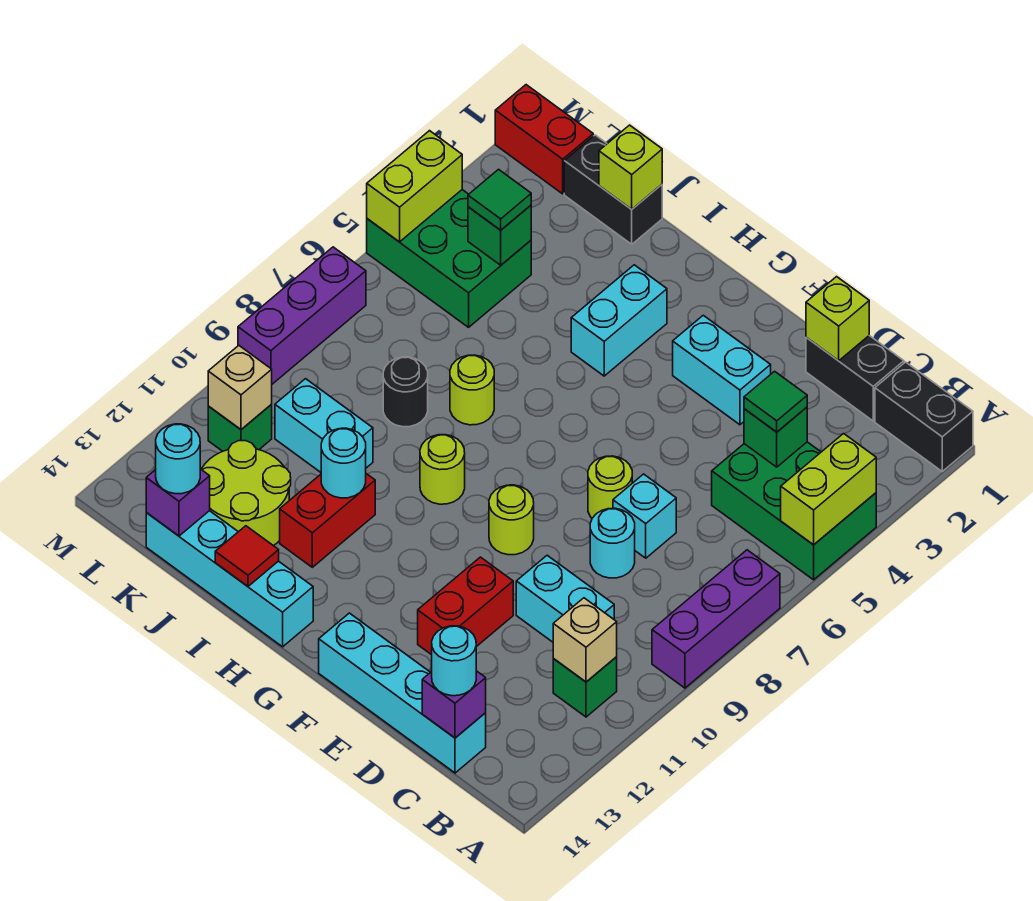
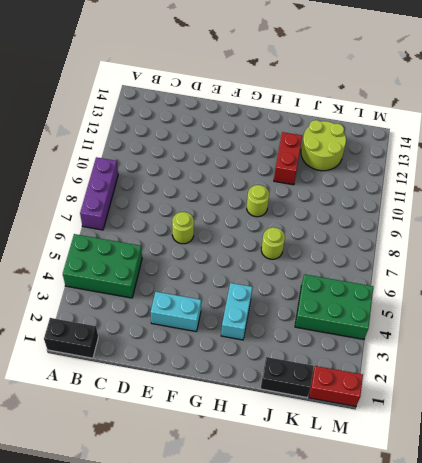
none -> green 1x1 brick [553,657,617,717]
none -> black 1x2 brick [806,336,904,421]
none -> cyan 1x2 brick [516,555,614,642]
none -> cyan 1x4 brick [319,613,486,773]

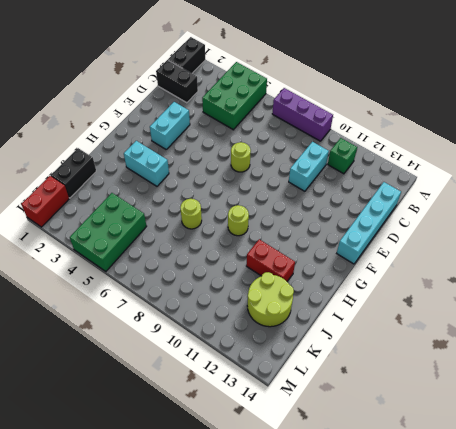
black 1x2 brick [156,60,198,103] -> black 1x2 brick turned to [806,336,904,421]
none -> cyan 1x1 brick [613,474,676,558]
none -> cyan 1x1 round brick [590,508,635,578]
none -> red 1x2 brick [418,557,513,655]
none -> lime 1x1 round brick [489,485,534,555]

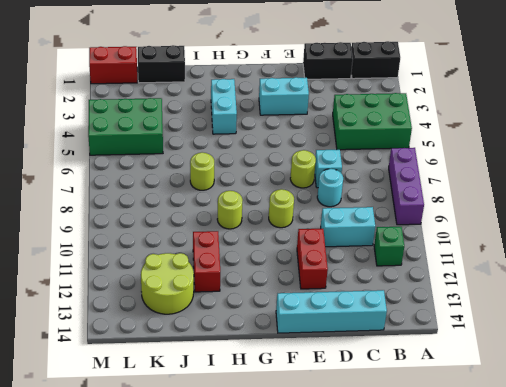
none -> cyan 1x4 brick [146,511,313,647]
none -> black 1x1 round brick [383,357,428,427]
none -> cyan 1x2 brick [275,379,373,472]
none -> green 1x1 brick [208,405,272,451]

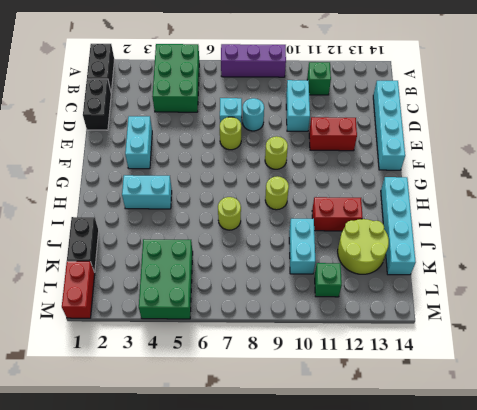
none -> black 1x1 round brick [383,357,428,427]
none -> purple 1x3 brick [238,247,366,384]
none -> lime 1x2 brick [781,434,876,545]
none -> tan 1x1 brick [553,598,617,682]

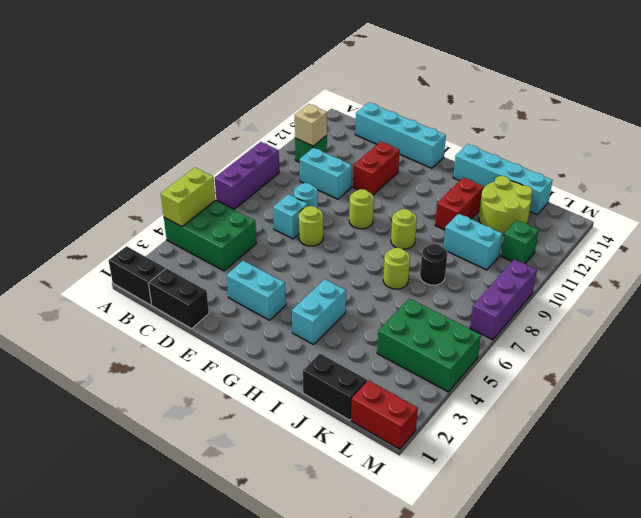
none -> green 1x1 brick [744,407,807,467]
none -> purple 1x1 brick [422,671,486,738]
none -> lime 1x1 brick [806,277,869,361]
none -> cyan 1x1 round brick [321,428,366,498]

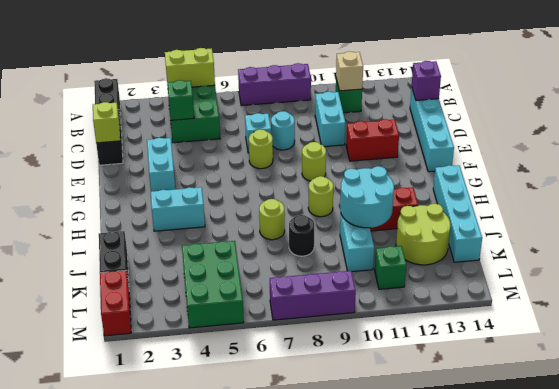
cyan 2x2 round brick [340,166,394,228] -> cyan 1x1 round brick [321,428,366,498]
none -> red 1x1 tile [215,526,279,586]
none -> lime 1x1 brick [599,125,662,209]
none -> green 1x1 brick [468,205,531,265]
none -> purple 1x1 brick [146,469,210,536]

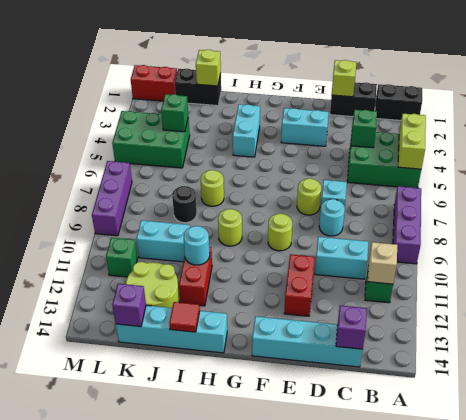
none -> tan 1x1 brick [208,346,272,429]
none -> lime 1x2 brick [367,131,462,242]
none -> green 1x1 tile [744,371,807,432]
none -> cyan 1x1 round brick [432,626,476,696]

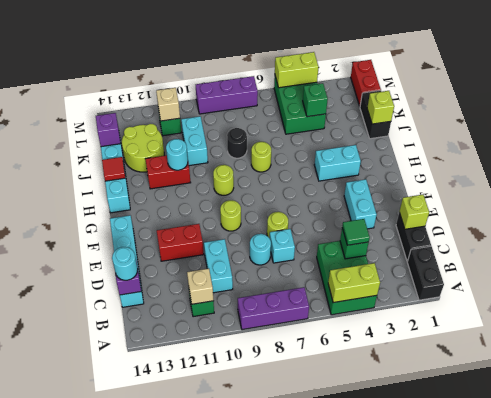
none -> green 1x1 tile [468,169,531,230]
none -> cyan 1x1 round brick [156,424,200,494]

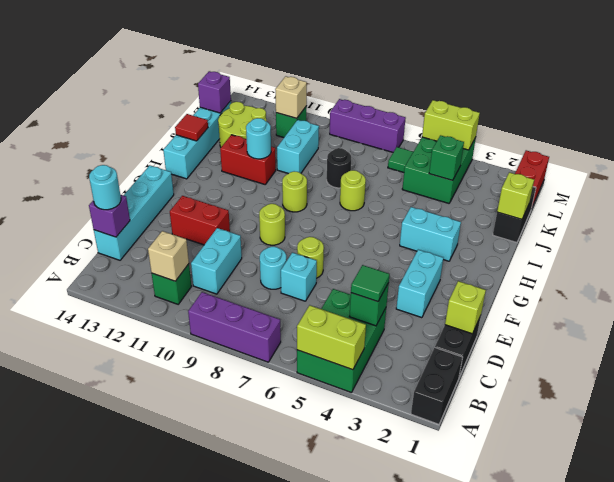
green 1x1 tile [388,147,413,172] -> green 1x1 tile moved to [468,169,531,230]
none -> cyan 1x1 round brick [156,424,200,494]

